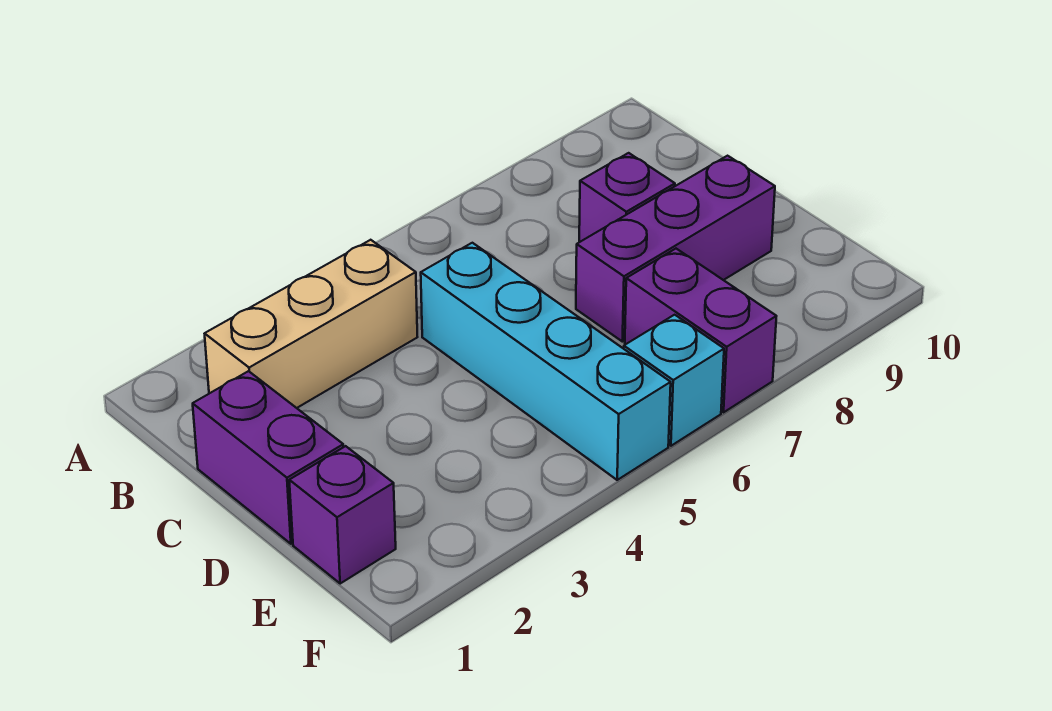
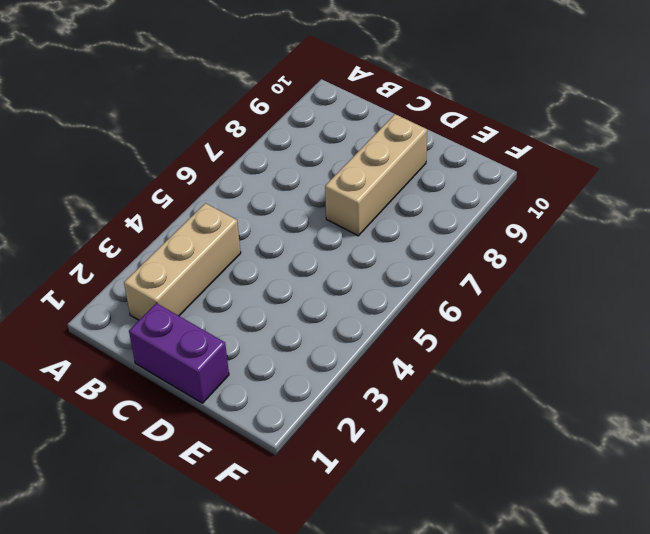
tan 1x3 brick [325,114,427,236] -> purple 1x3 brick [576,156,775,342]
none -> cyan 1x4 brick [421,243,671,480]
none -> purple 1x1 brick [579,153,675,242]

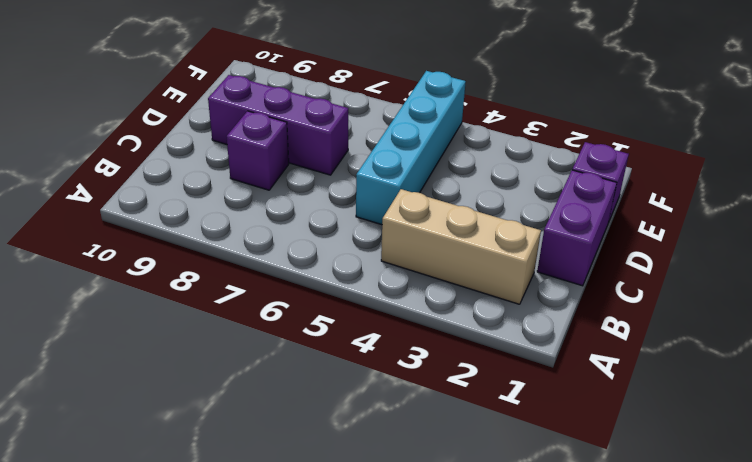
none -> purple 1x2 brick [625,249,776,412]
none -> cyan 1x1 brick [624,315,724,446]

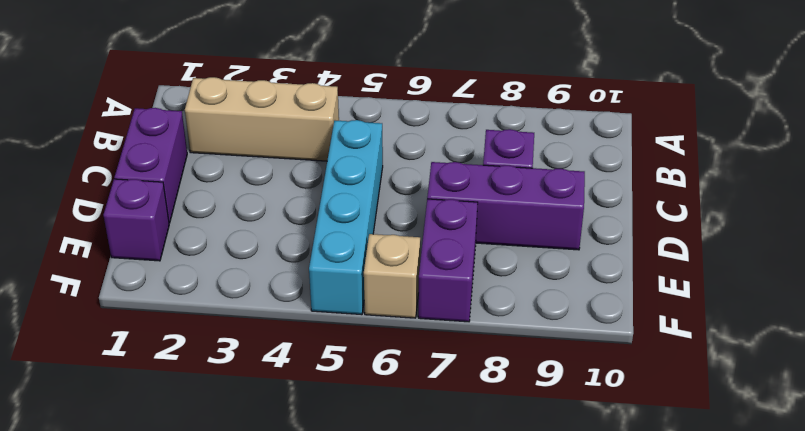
tan 1x1 brick [364,234,420,318] -> cyan 1x1 brick [624,315,724,446]

